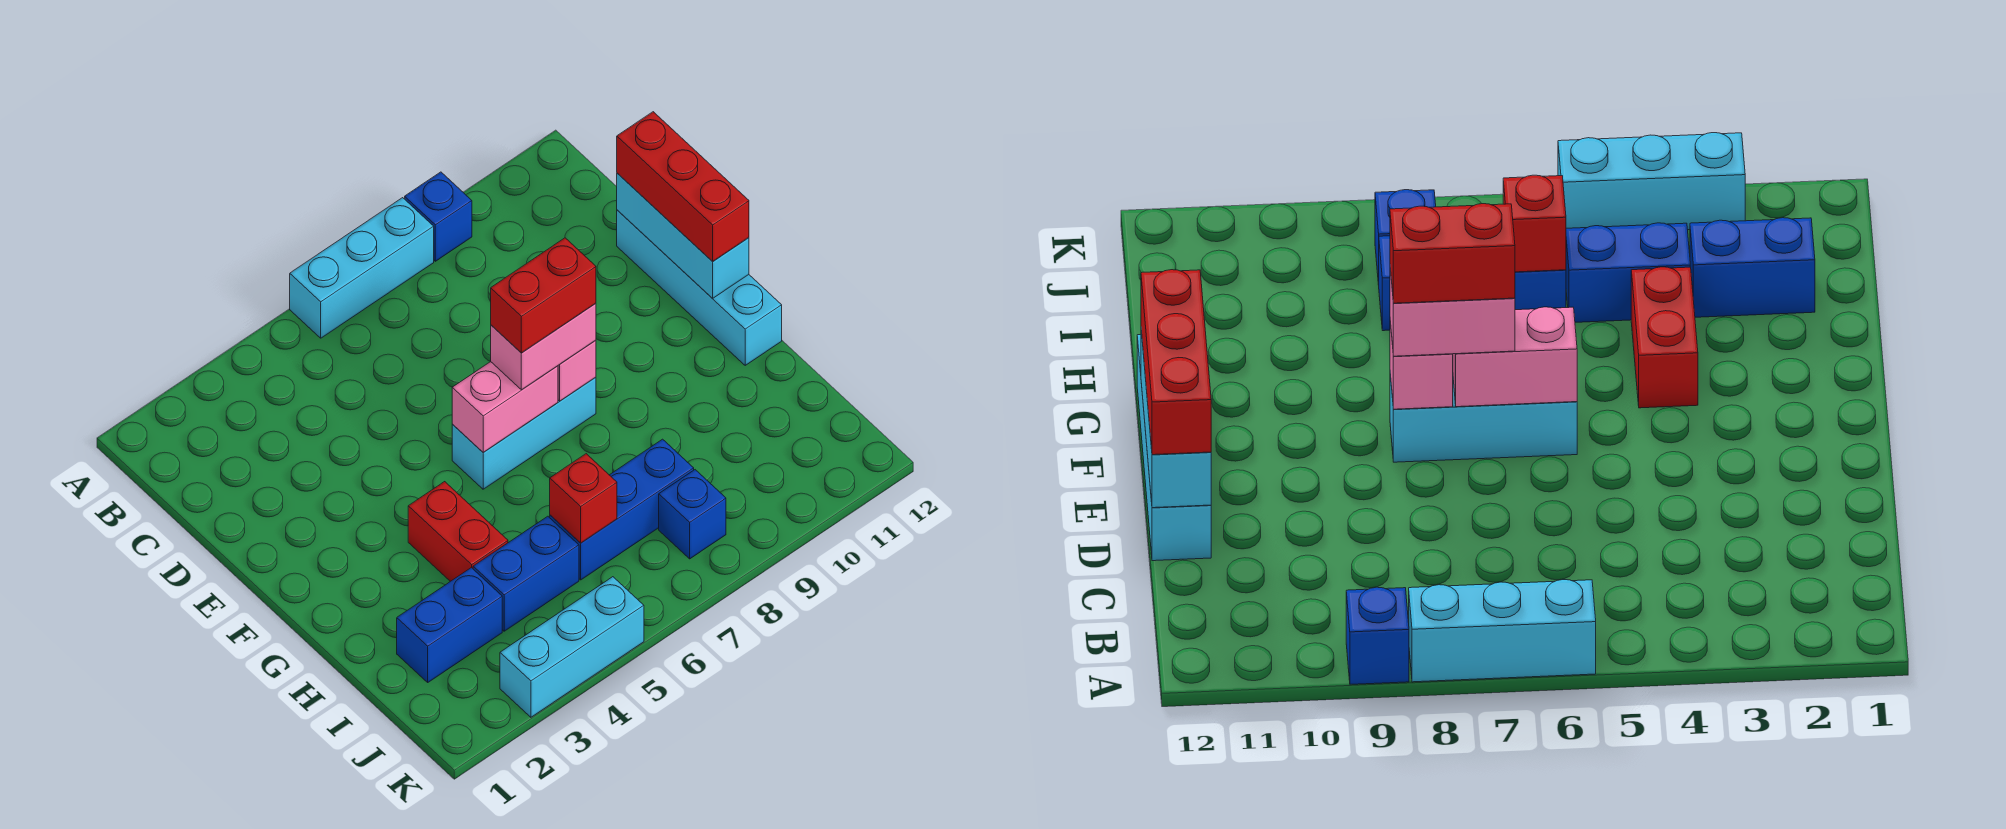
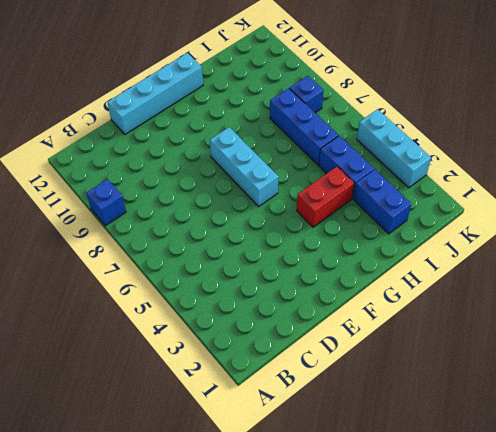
none -> cyan 1x3 brick [290,198,434,338]
none -> cyan 1x3 brick [617,173,749,298]
none -> pink 1x2 brick [452,362,558,452]

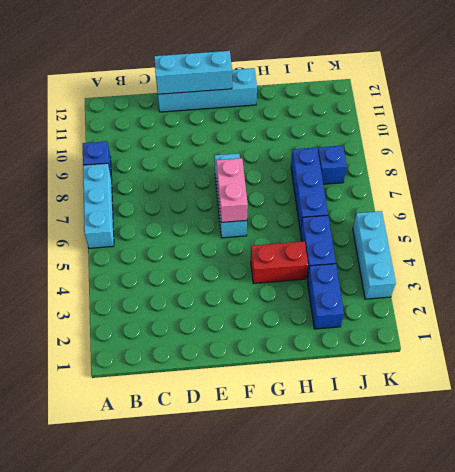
none -> pink 1x1 brick [558,340,596,401]
none -> red 1x1 brick [550,454,617,543]
none -> red 1x3 brick [617,112,749,262]

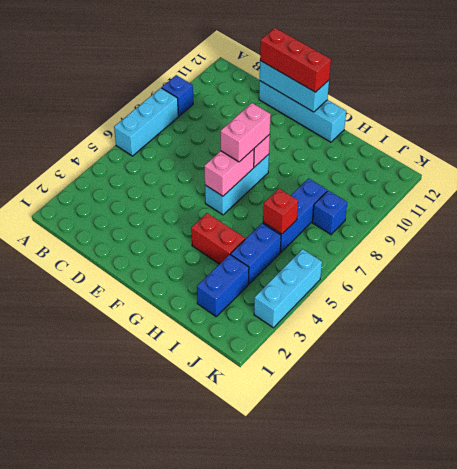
none -> red 1x2 brick [491,238,596,353]

